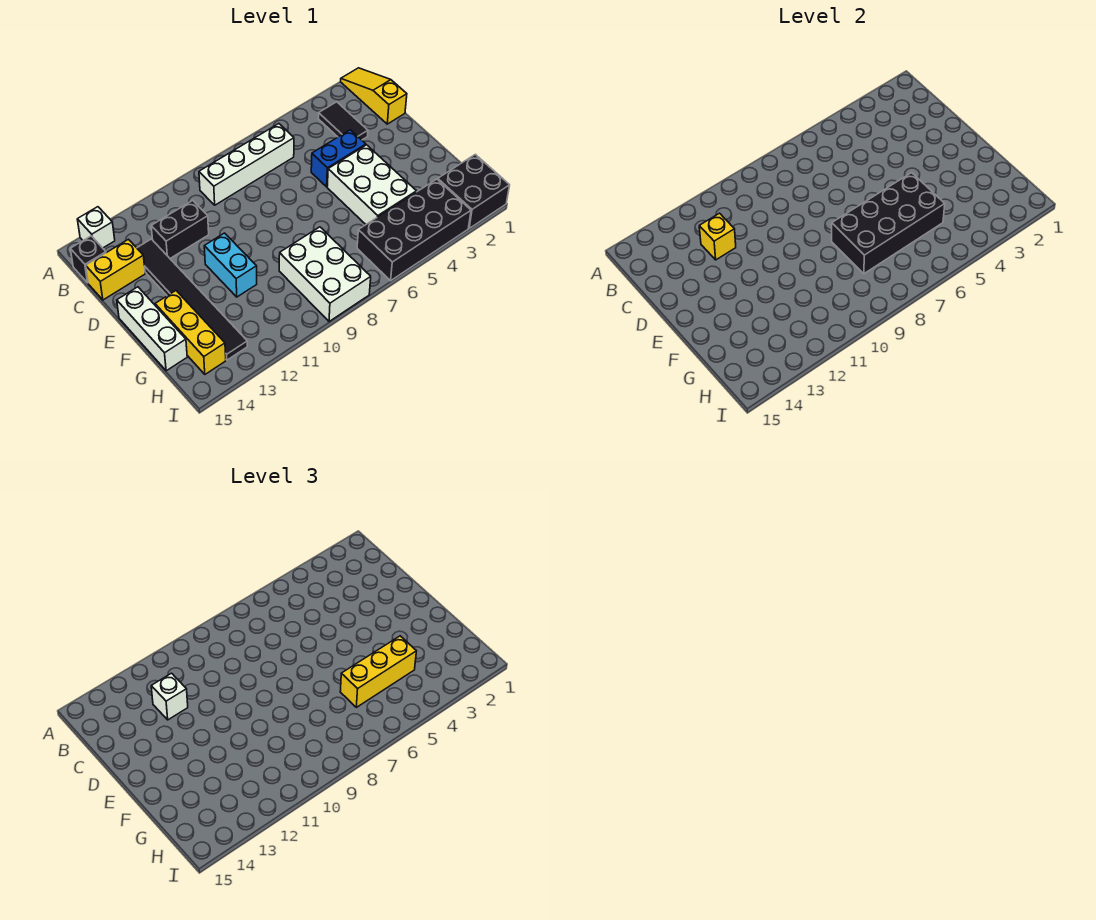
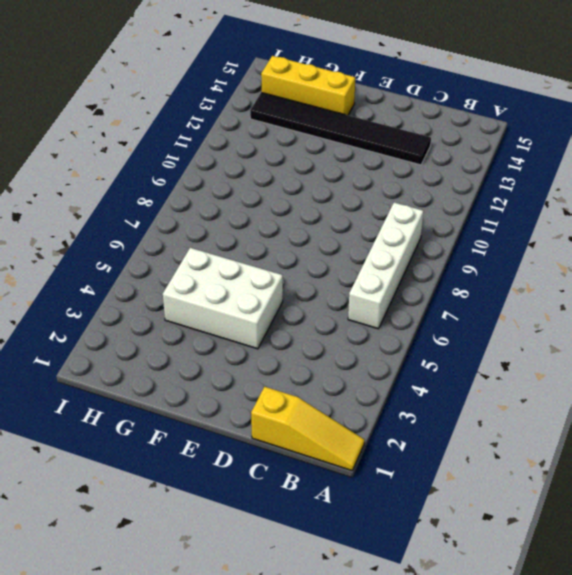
none -> white 1x1 brick [77,207,115,248]
none -> black 1x2 tile [318,102,368,140]
none -> black 1x1 brick [70,236,106,283]

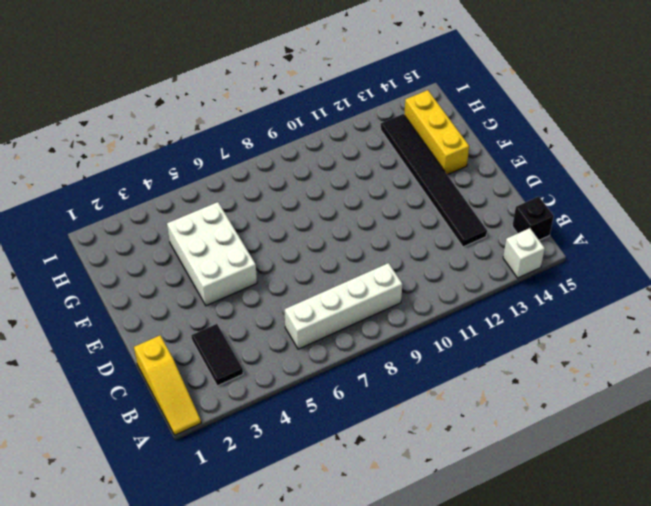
none -> black 1x2 brick [151,200,209,258]
none -> yellow 1x2 brick [86,239,145,300]
none -> blue 1x2 brick [311,130,366,187]

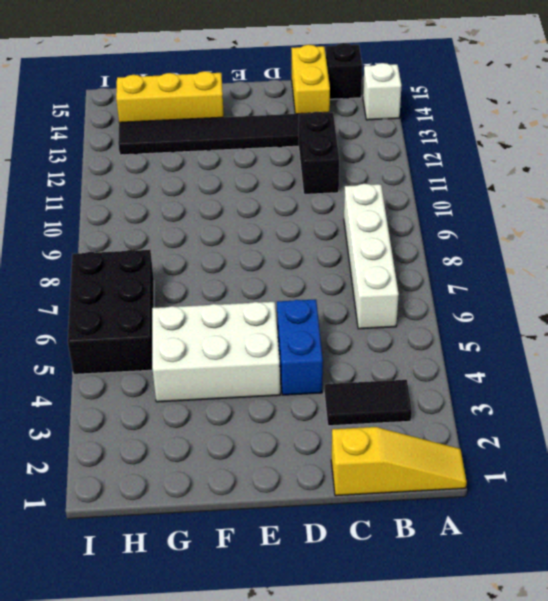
black 2x3 brick [68,250,154,374] -> black 2x4 brick [357,179,471,281]
none -> cyan 1x2 brick [204,233,257,297]
none -> white 1x3 brick [117,287,187,371]
none -> white 2x3 brick [279,227,371,322]

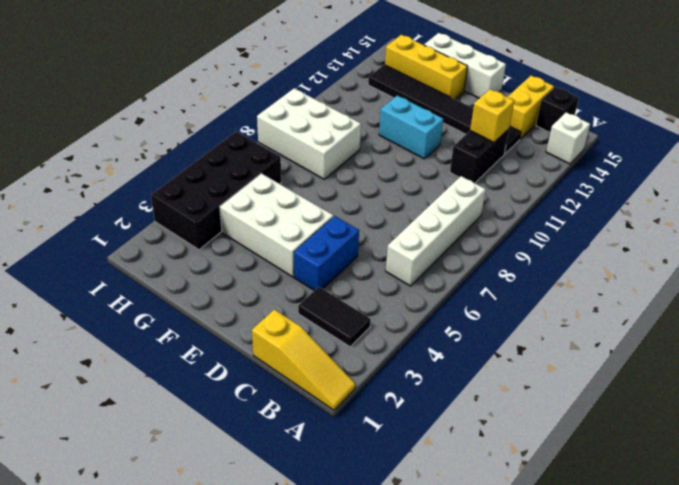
none -> black 2x2 brick [438,154,510,228]
none -> black 2x4 brick [832,173,945,274]
none -> white 1x1 brick [151,673,188,720]

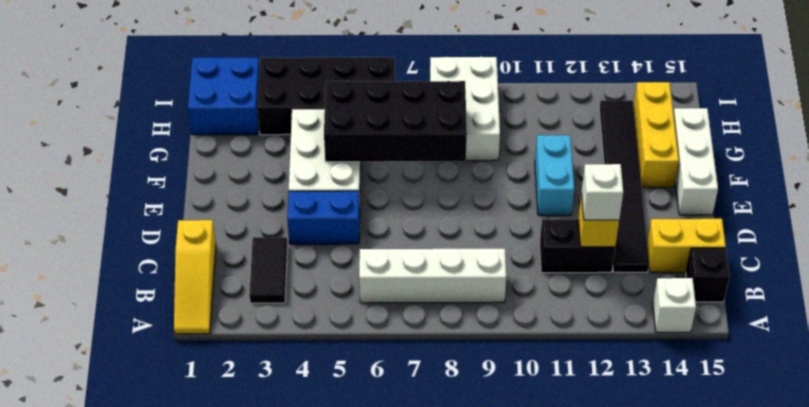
blue 2x2 brick [188,57,260,135] -> black 2x2 brick [438,154,510,228]
none -> yellow 1x3 brick [340,636,416,707]

